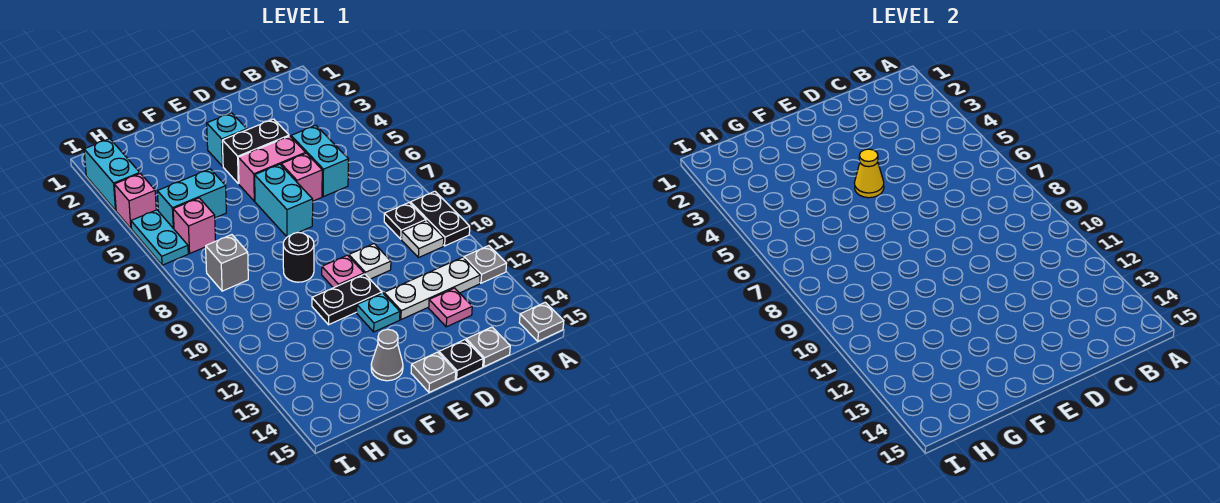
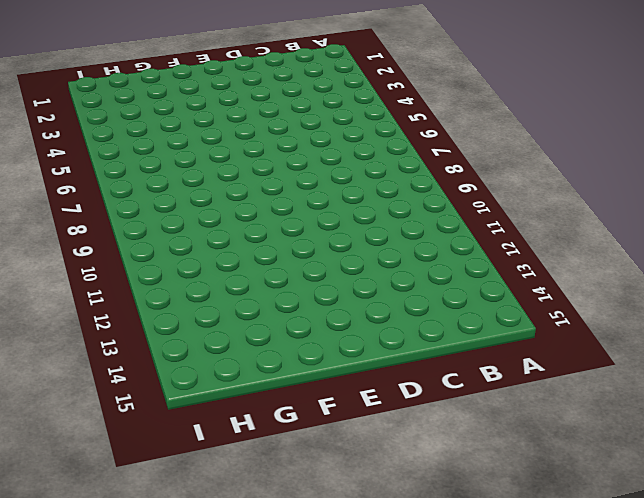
none -> black 1x2 plate [410,191,470,246]
none -> grey 1x1 plate [464,246,507,283]
none -> grey 1x1 plate [519,302,564,341]

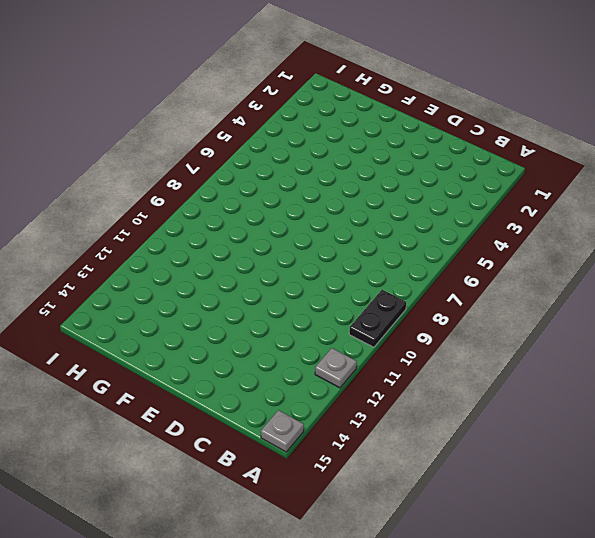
none -> black 1x1 plate [384,203,426,239]
none -> white 1x1 plate [402,221,444,258]
none -> white 1x3 plate [384,257,480,320]

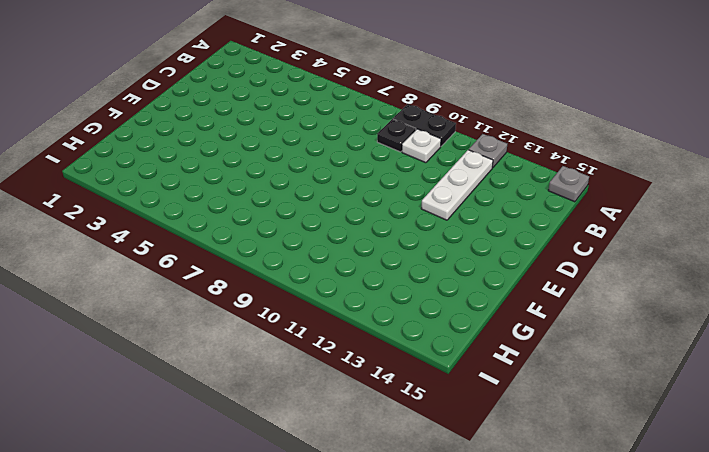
none -> cyan 1x2 brick [291,125,348,197]
none -> pink 1x1 plate [429,288,472,327]
none -> grey 1x1 plate [466,327,510,367]

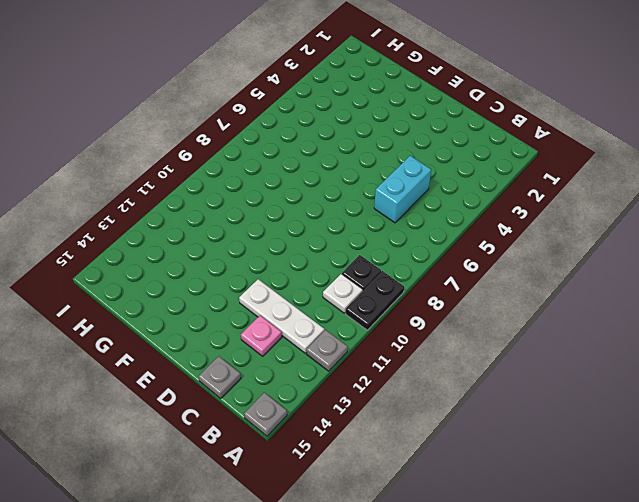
none -> black 1x2 brick [222,119,289,184]
none -> pink 1x2 brick [238,136,306,201]
none -> pink 1x1 brick [281,153,322,201]

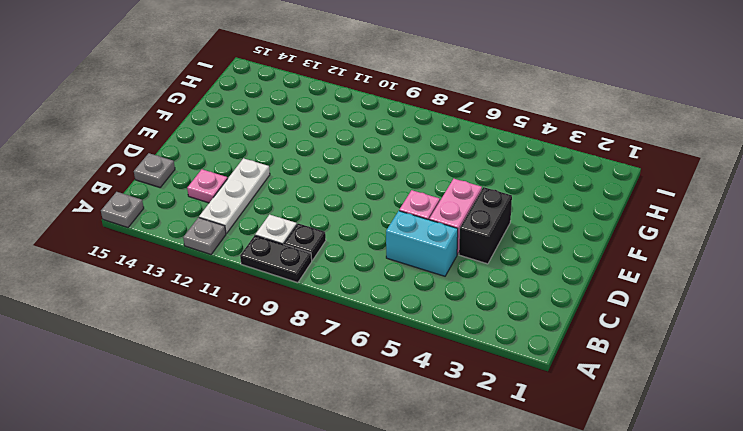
none -> white 1x1 plate [349,244,391,279]
none -> black 1x1 plate [439,340,483,379]
none -> cyan 1x1 brick [207,113,247,166]

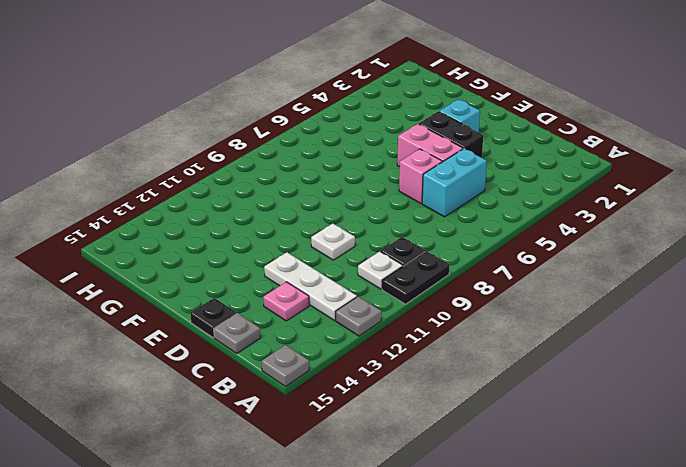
none -> cyan 1x2 brick [255,164,313,237]
none -> pink 1x1 plate [322,255,364,288]
none -> black 1x2 plate [312,274,382,325]

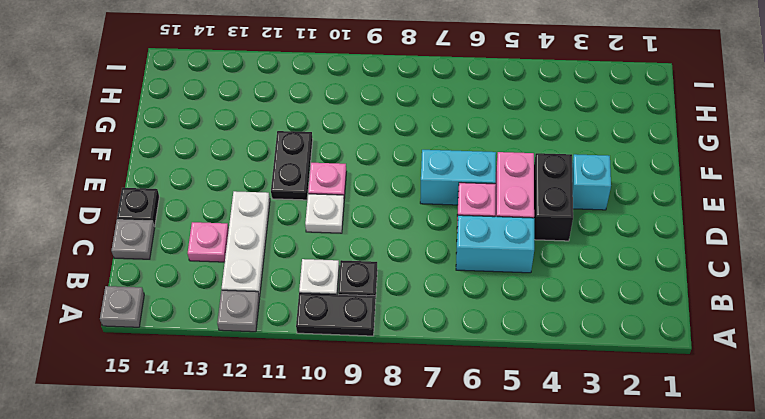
none -> cyan 1x1 plate [357,293,400,332]
none -> grey 1x1 plate [411,352,456,392]
none -> black 1x1 round brick [283,232,314,282]

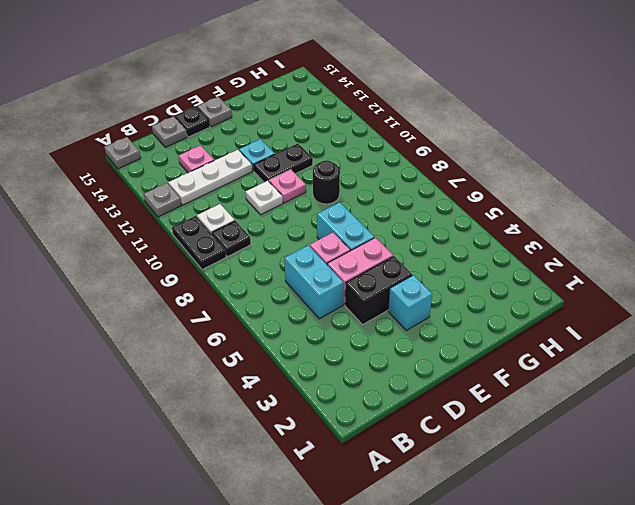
none -> grey 1x1 cone [371,329,403,381]
none -> cyan 1x2 brick [157,169,226,229]
none -> pink 1x1 brick [173,198,216,253]

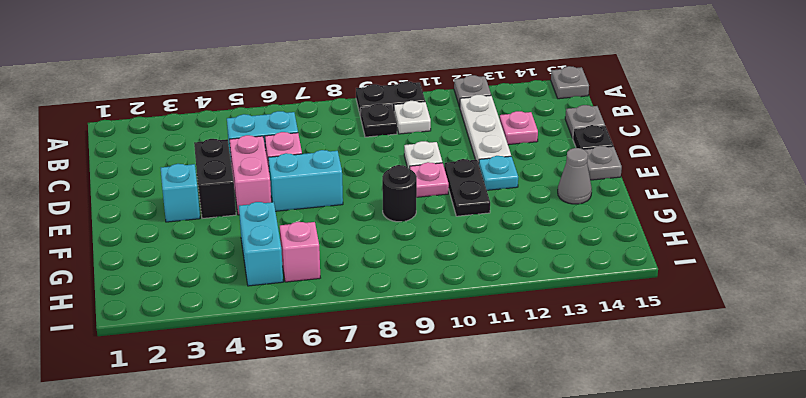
none -> grey 1x1 brick [206,235,248,291]
none -> cyan 1x2 brick [84,139,140,210]
none -> pink 1x1 brick [114,173,156,228]

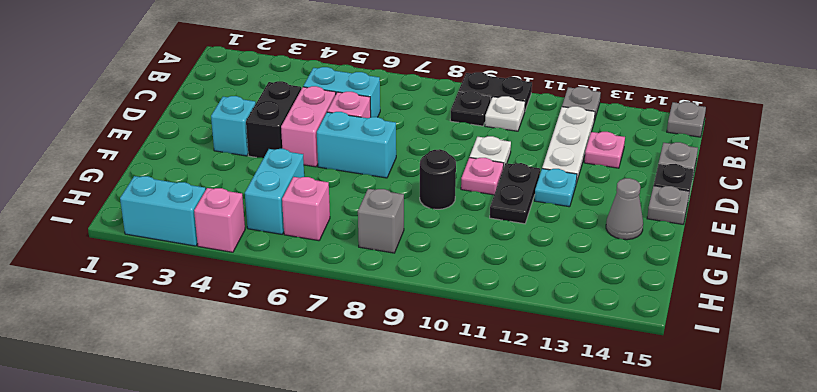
none -> cyan 1x2 plate [131,210,188,265]
none -> yellow 1x1 cone [854,149,884,198]

